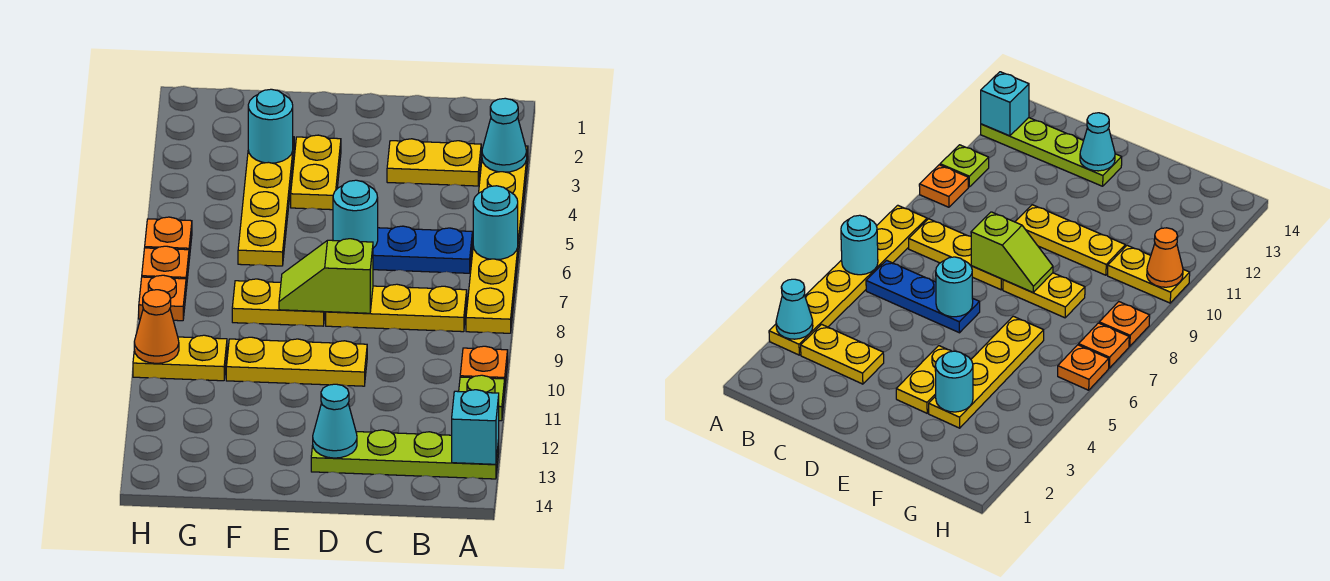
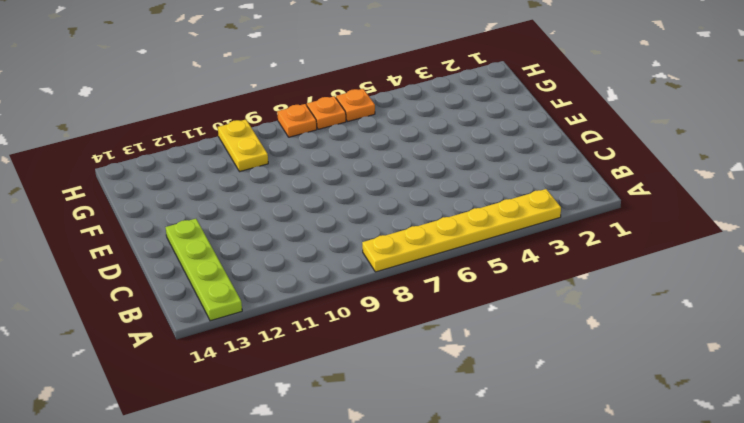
none -> orange 1x1 plate [460,346,508,384]
none -> lime 1x1 plate [459,375,505,421]
none -> yellow 1x2 plate [387,139,481,186]

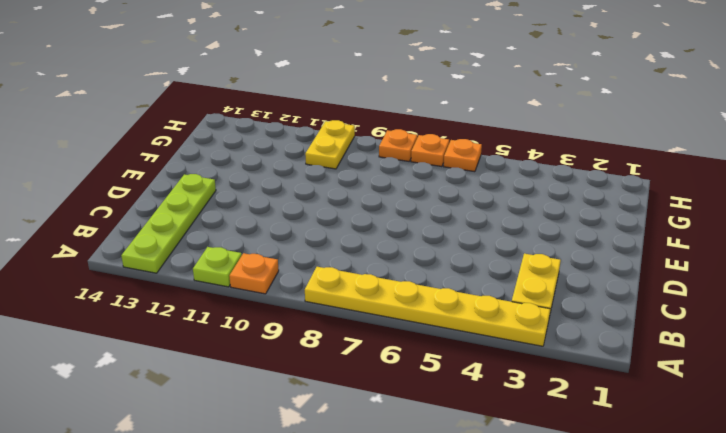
none -> blue 1x3 plate [373,226,472,273]
none -> yellow 1x3 plate [326,284,467,332]
none -> yellow 1x3 plate [226,337,367,386]

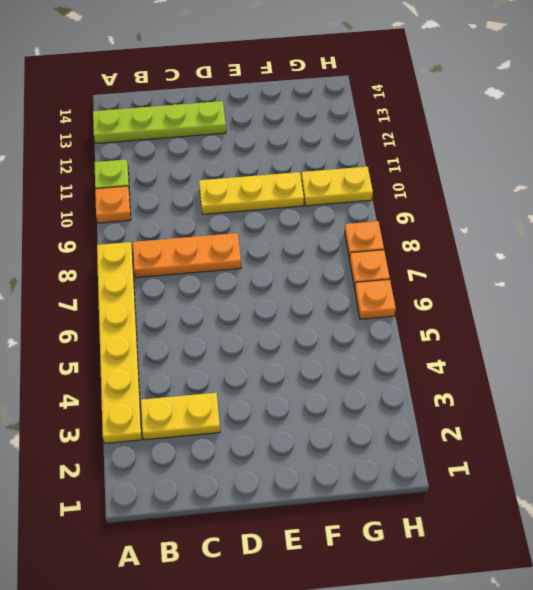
orange 1x3 plate [133,233,241,278] -> yellow 1x3 plate [326,284,467,332]
none -> blue 1x3 plate [373,226,472,273]
none -> yellow 1x2 plate [291,135,341,210]
none -> yellow 1x2 plate [232,279,325,326]

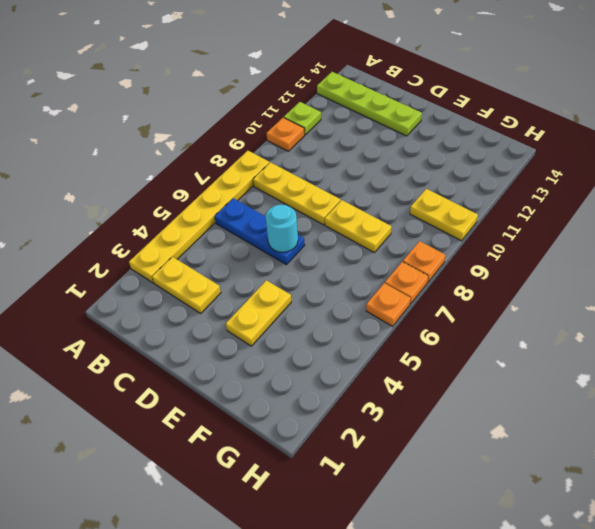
none -> yellow 1x3 plate [226,337,367,386]
none -> yellow 1x4 plate [238,137,294,266]
none -> cyan 1x1 cone [482,98,527,172]

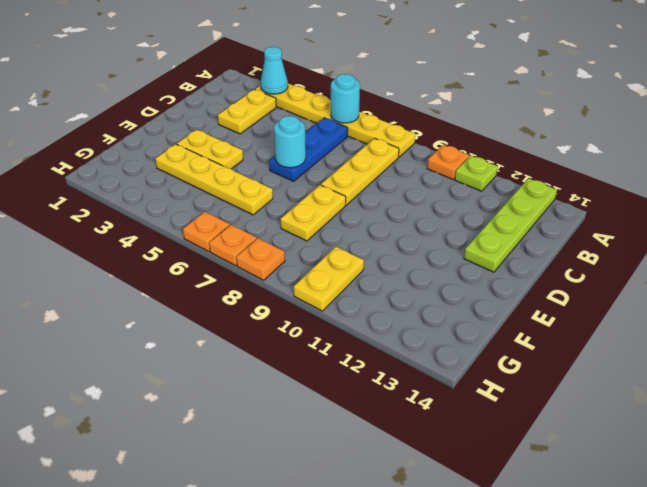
none -> yellow 1x3 plate [226,337,367,386]
none -> cyan 1x1 brick [452,390,499,464]
none -> lime 1x2 slope [279,239,373,313]

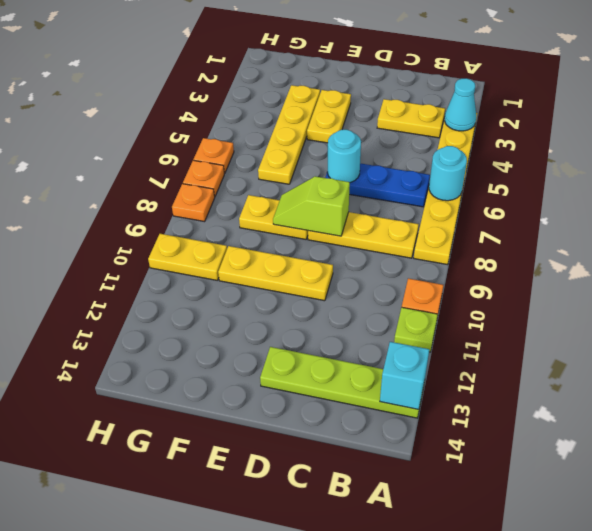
none -> cyan 1x1 cone [313,384,357,458]
none -> cyan 1x1 round brick [248,89,293,163]
none -> orange 1x1 cone [134,290,179,363]

